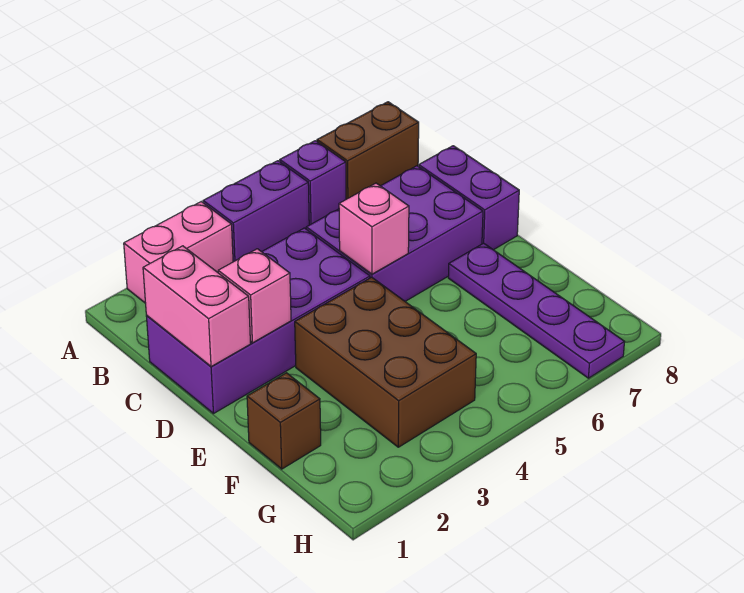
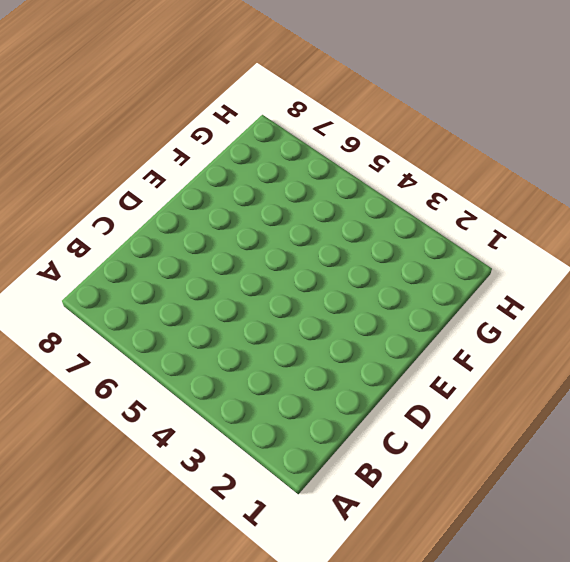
none -> pink 1x2 brick [124,202,233,303]
none -> purple 1x2 brick [203,161,309,262]
none -> purple 1x1 brick [280,141,346,225]

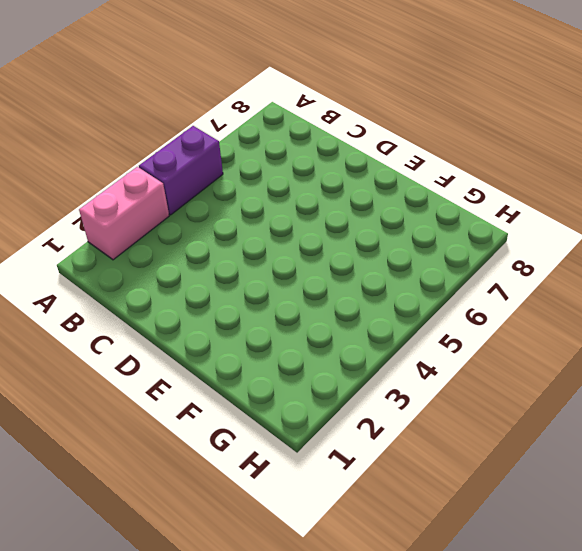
none -> purple 1x1 brick [280,141,346,225]
none -> brown 1x2 brick [317,102,419,199]
none -> purple 2x4 brick [146,228,370,413]

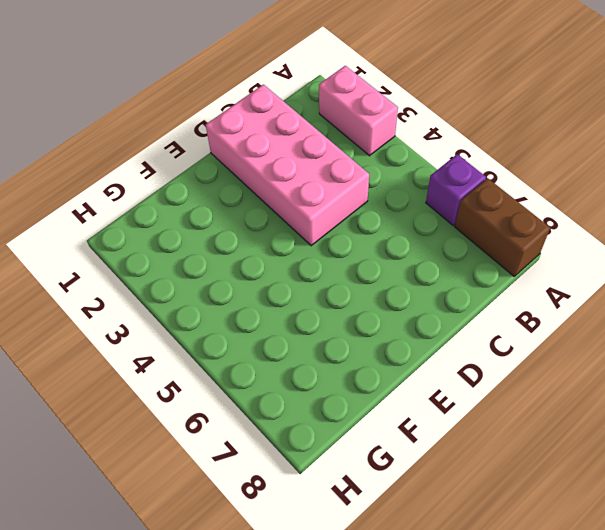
pink 2x4 brick [206,84,369,246] -> purple 2x4 brick [146,228,370,413]
none -> purple 1x2 brick [203,161,309,262]
none -> purple 2x3 brick [306,166,483,301]
none -> purple 1x2 brick [419,146,519,250]

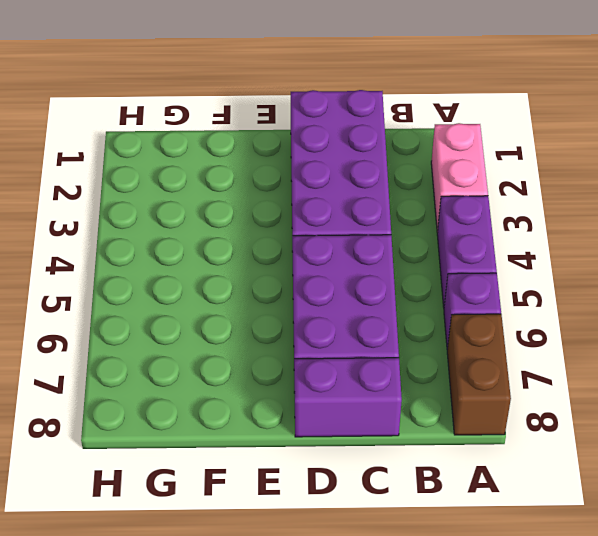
none -> brown 2x3 brick [295,277,476,447]
none -> purple 1x4 plate [448,243,624,378]
none -> brown 1x1 brick [247,373,321,469]

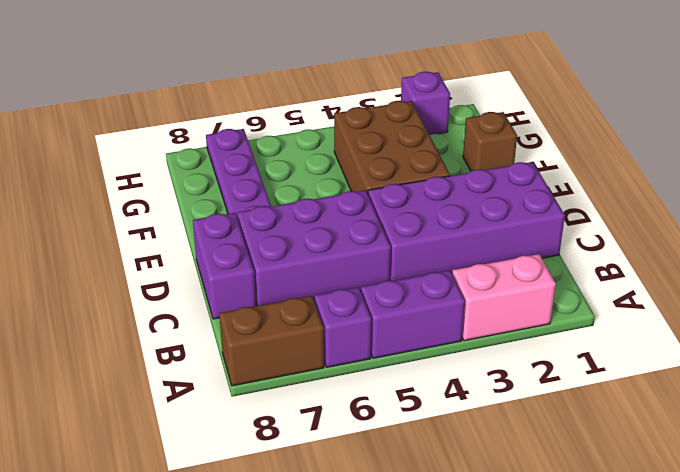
purple 1x1 brick [401,72,450,135] -> none
none -> pink 1x2 brick [143,246,250,367]
none -> pink 1x1 brick [218,249,291,343]
none -> pink 1x1 brick [339,183,409,274]

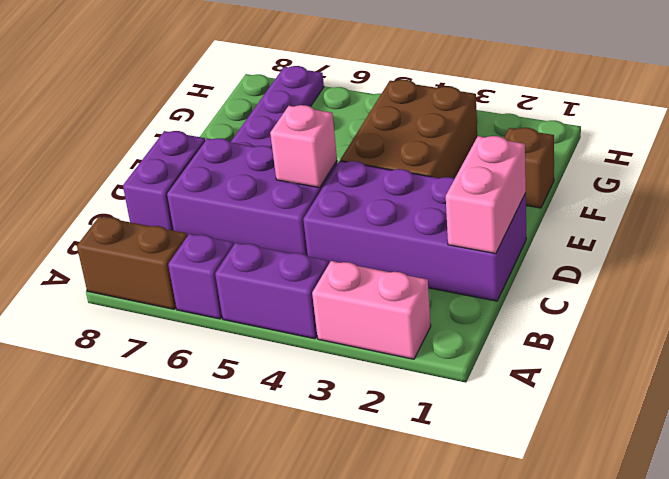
none -> pink 1x1 brick [218,249,291,343]

